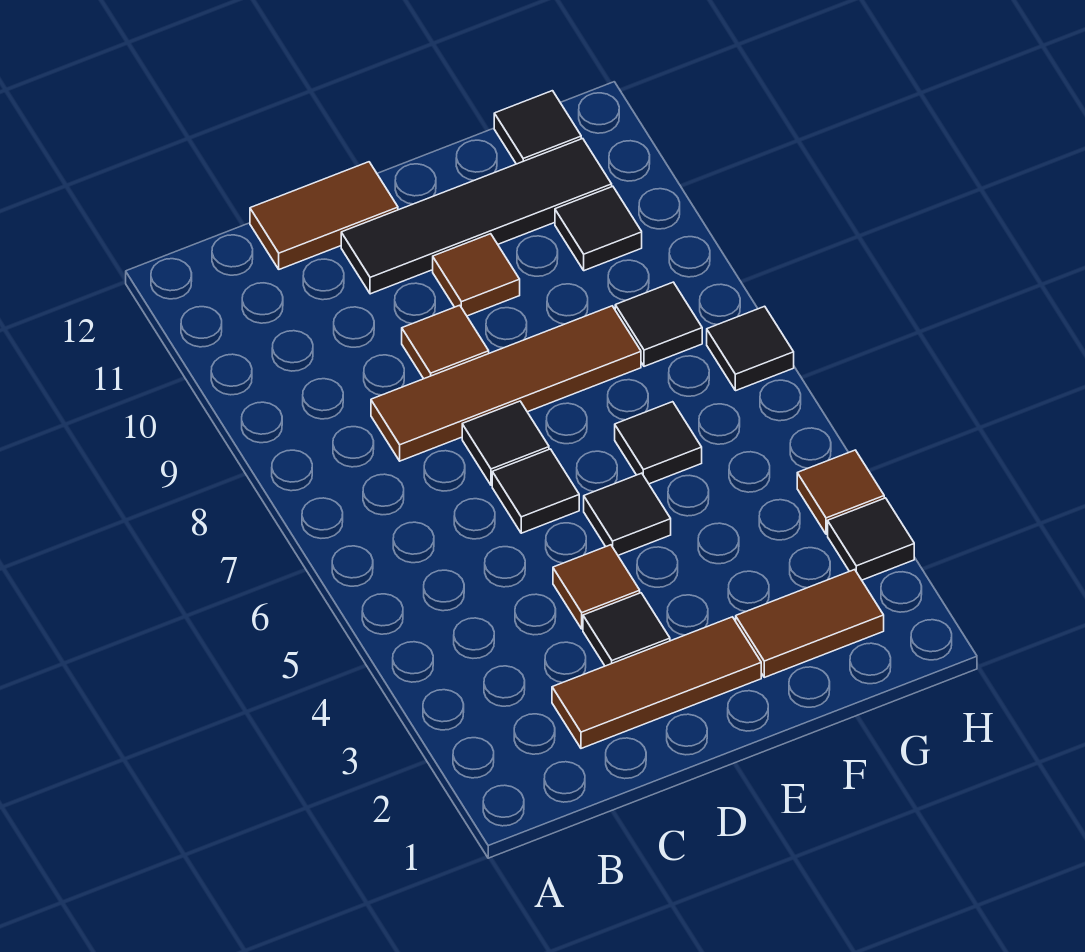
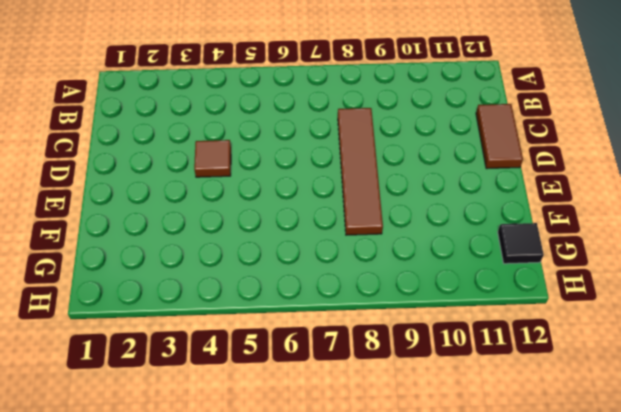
none -> brown 1x3 tile [552,617,761,748]
none -> black 1x1 tile [583,593,670,666]
none -> black 1x1 tile [492,449,579,533]

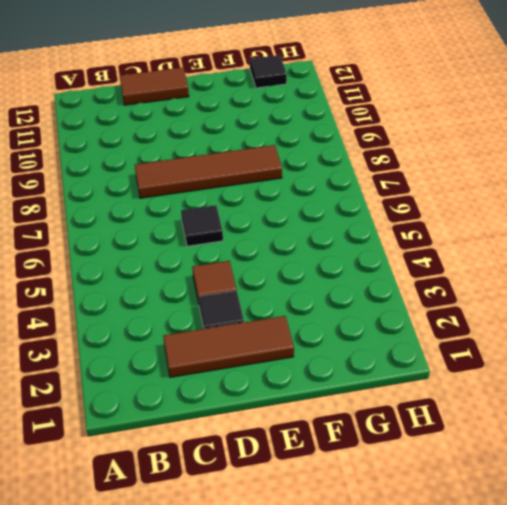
none -> black 1x1 tile [462,401,549,485]
none -> brown 1x1 tile [402,305,489,379]
none -> black 1x4 tile [341,139,612,294]

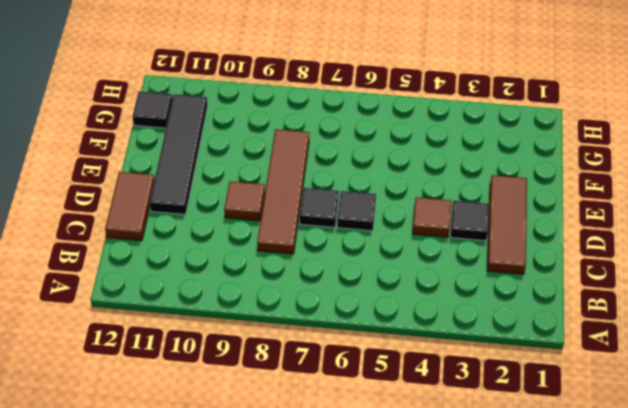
none -> black 1x1 tile [584,473,671,555]
none -> brown 1x1 tile [433,234,520,316]
none -> brown 1x2 tile [736,570,884,677]

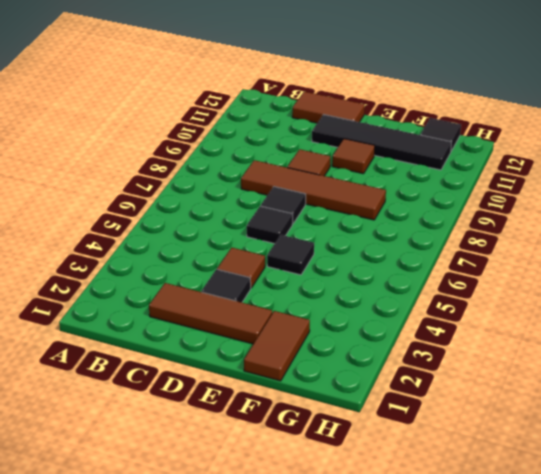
brown 1x2 tile [244,311,310,381] -> brown 1x2 tile turned to [736,570,884,677]
none -> black 1x1 tile [615,402,702,484]
none -> black 1x1 tile [615,282,702,366]
none -> black 1x1 tile [555,186,642,271]

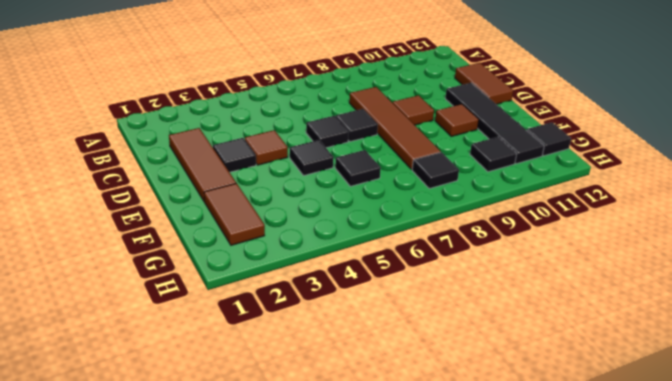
none -> black 1x1 tile [828,498,914,580]
none -> brown 1x1 tile [797,450,884,534]
none -> black 1x1 tile [707,306,794,391]

